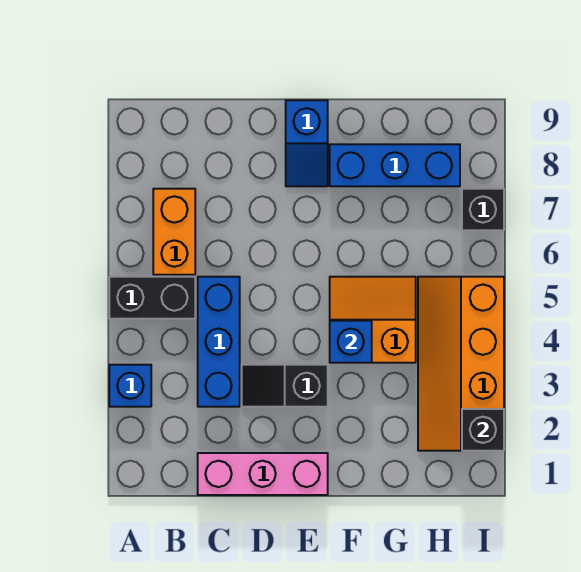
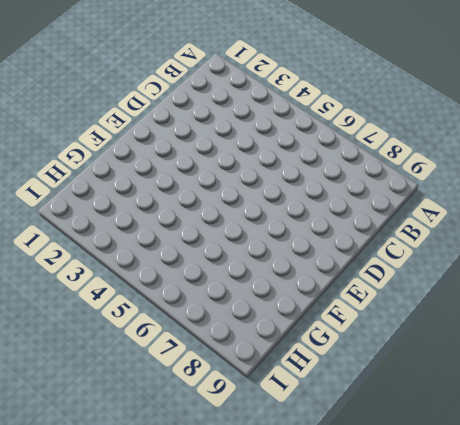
none -> blue 1x1 brick [109,365,151,407]
none -> black 1x2 brick [109,277,195,319]
none -> orange 1x2 brick [153,189,195,275]

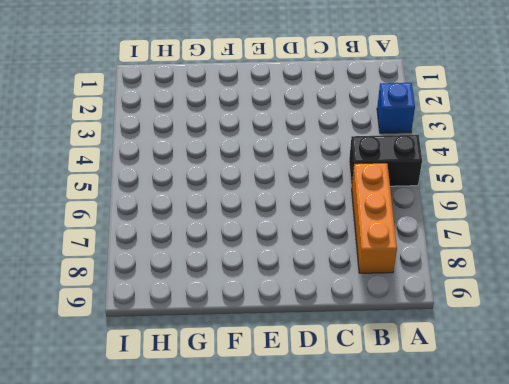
orange 1x3 brick [351,163,397,273] -> orange 1x2 brick [153,189,195,275]
none -> pink 1x3 brick [198,453,328,495]
none -> blue 1x3 brick [198,277,240,407]
none -> black 1x2 slope [242,365,328,407]

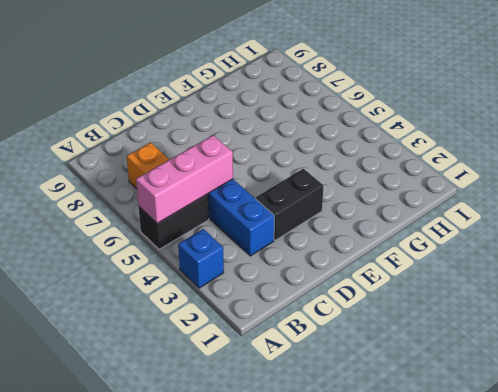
pink 1x3 brick [136,135,233,223] -> pink 1x3 brick moved to [198,453,328,495]
black 1x2 brick [256,169,324,240] -> black 1x2 slope [242,365,328,407]
none -> blue 1x2 slope [286,100,328,186]
none -> orange 2x2 slope [330,277,416,363]
none -> blue 1x3 brick [330,144,460,186]

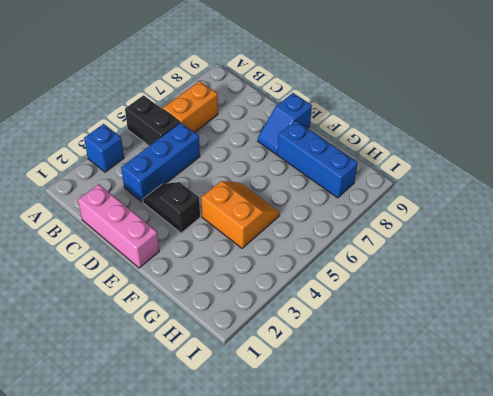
none -> orange 2x4 slope [418,277,504,451]
none -> black 1x1 brick [462,189,504,230]
none -> blue 1x1 brick [330,321,372,363]

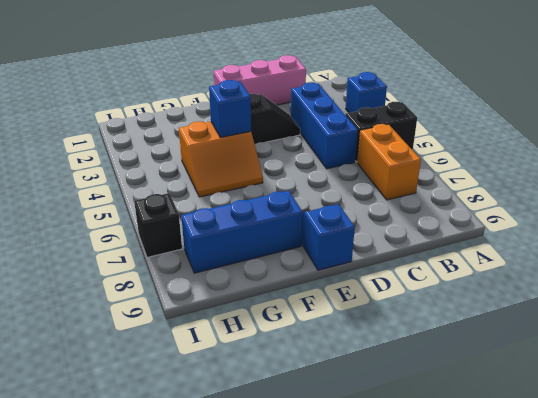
none -> orange 2x4 slope [418,277,504,451]
none -> black 1x1 brick [462,409,504,451]

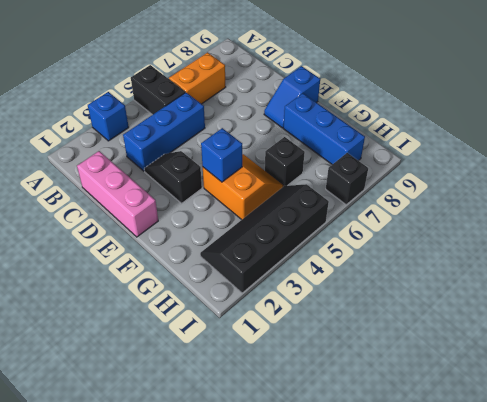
black 1x1 brick [265,137,305,187] -> black 1x1 brick moved to [462,409,504,451]
black 2x4 slope [200,184,329,293] -> orange 2x4 slope [418,277,504,451]

